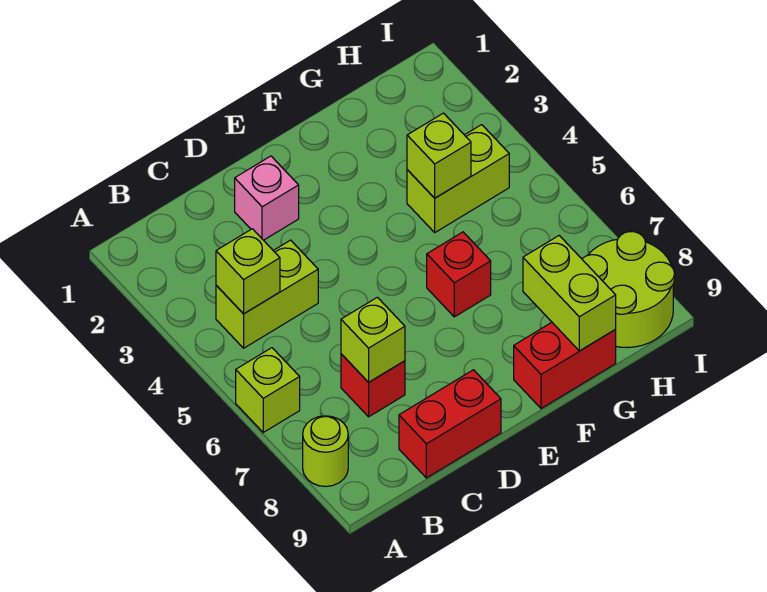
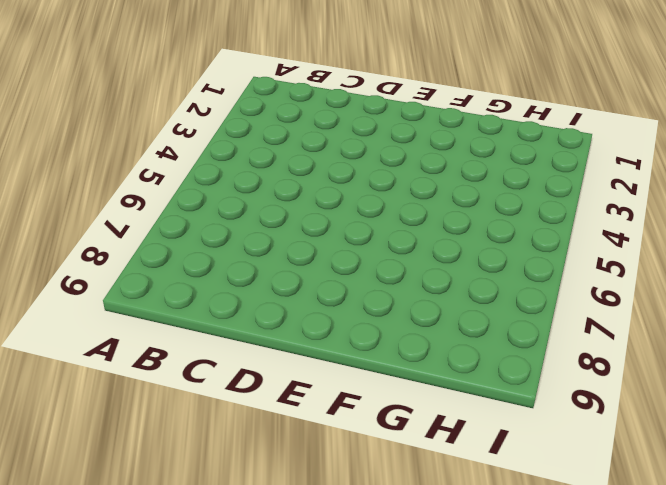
none -> lime 1x1 brick [236,348,300,432]
none -> lime 1x1 round brick [303,416,348,486]
none -> lime 1x2 brick [216,240,318,348]

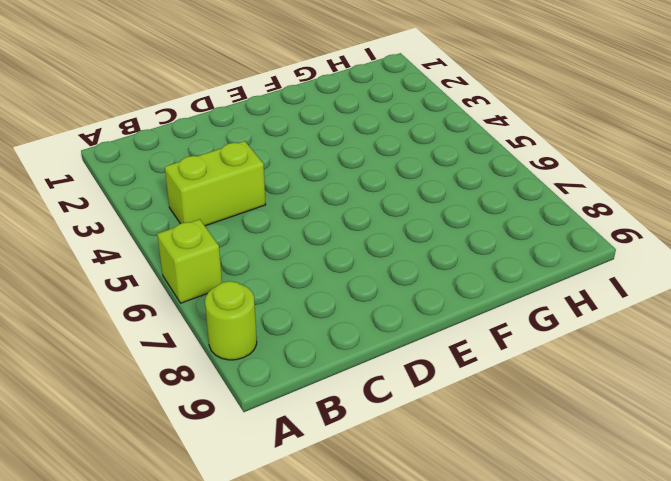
none -> red 1x1 brick [341,354,405,417]
none -> red 1x2 brick [399,370,501,478]
none -> pink 1x1 brick [235,156,299,240]

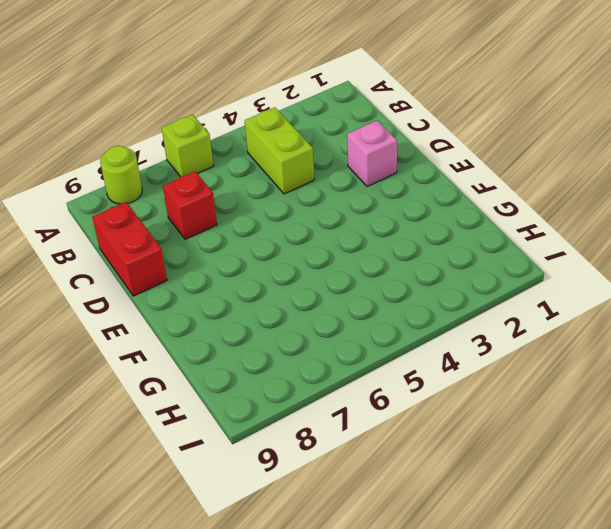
none -> red 1x1 brick [427,232,491,317]
none -> red 1x2 brick [514,323,616,409]
none -> lime 1x2 brick [407,125,509,232]

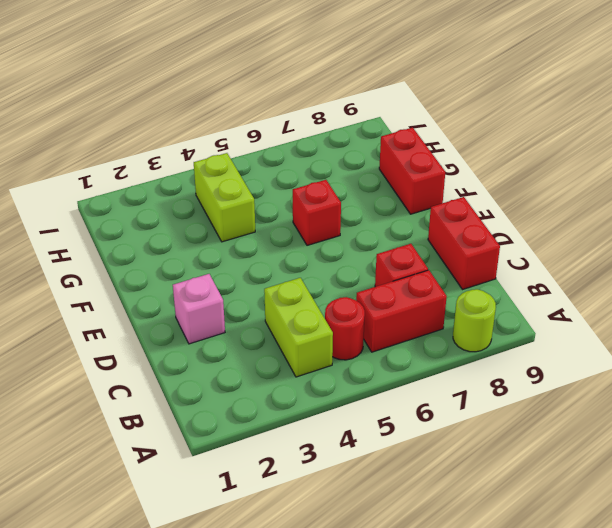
red 1x1 round brick [325,297,365,360] -> none
red 1x2 brick [356,270,447,352] -> none
none -> lime 1x1 brick [236,348,300,432]
none -> lime 2x2 round brick [582,232,675,348]
none -> lime 1x1 brick [216,229,280,314]

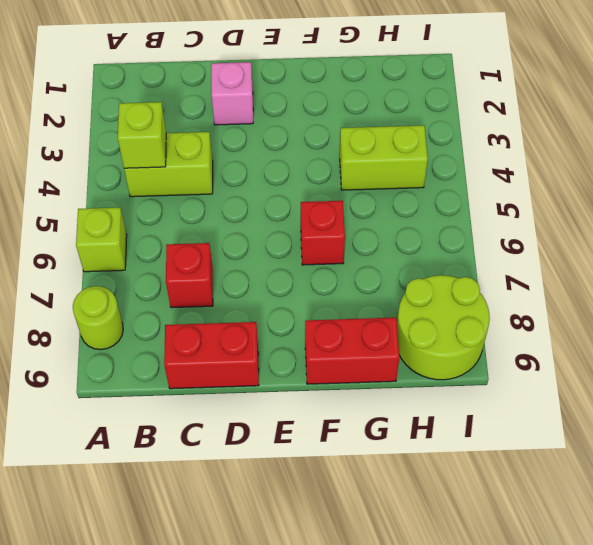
none -> lime 1x1 brick [341,297,405,382]
none -> lime 1x1 brick [407,113,471,198]
none -> lime 1x2 brick [523,236,616,351]

